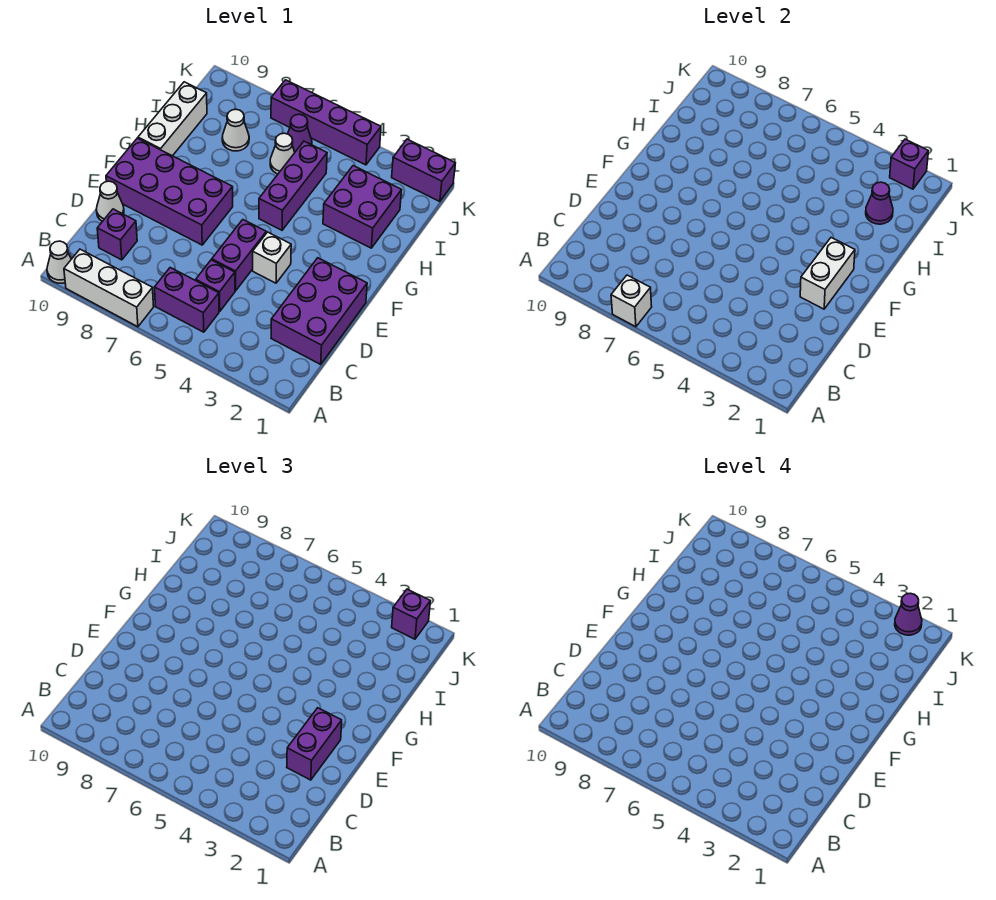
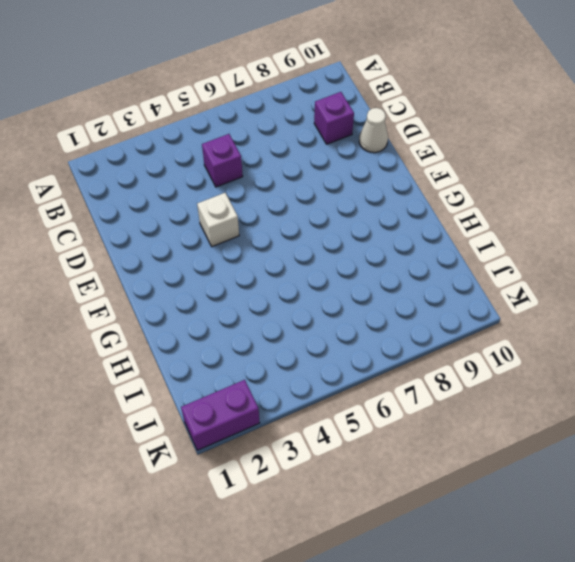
none -> white 1x3 brick [64,249,154,327]
none -> white 1x1 cone [47,241,71,283]
none -> purple 1x2 brick [155,268,219,332]

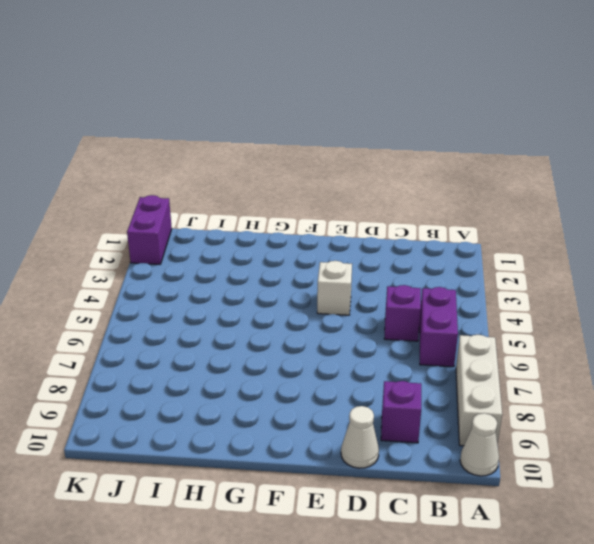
none -> purple 2x3 brick [271,258,367,364]
none -> purple 1x2 brick [212,220,266,291]
none -> purple 2x4 brick [106,138,233,245]

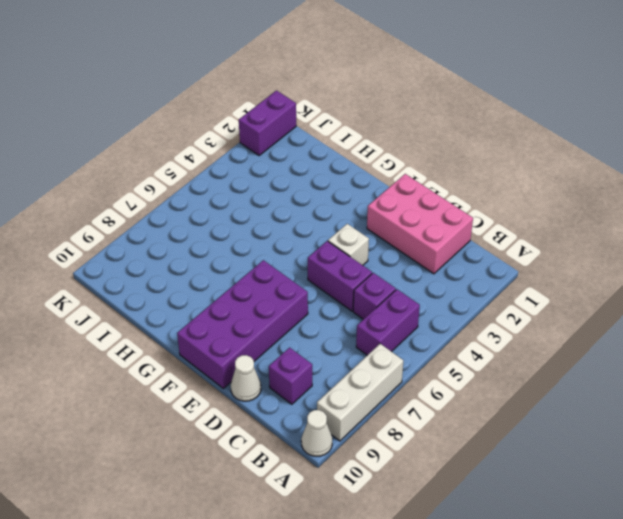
pink 2x3 brick [367,174,473,274] -> purple 2x3 brick [271,258,367,364]
none -> purple 1x3 brick [259,141,327,230]
none -> white 1x3 brick [138,82,207,156]
none -> purple 2x2 brick [323,166,402,248]

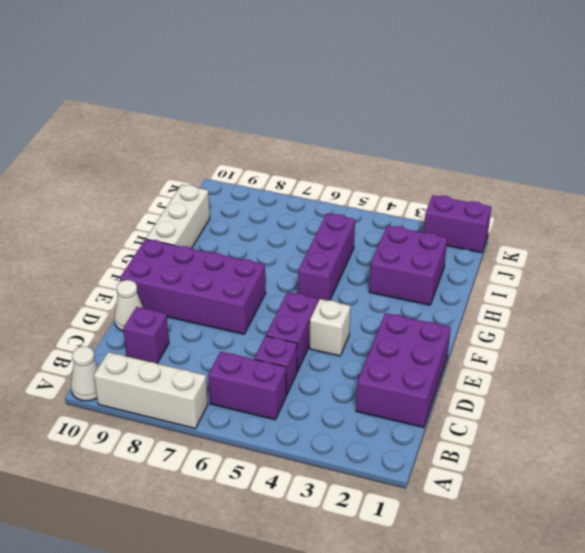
none -> white 1x1 cone [270,133,295,174]
none -> white 1x1 cone [222,109,249,151]
none -> purple 1x1 cone [288,114,312,152]

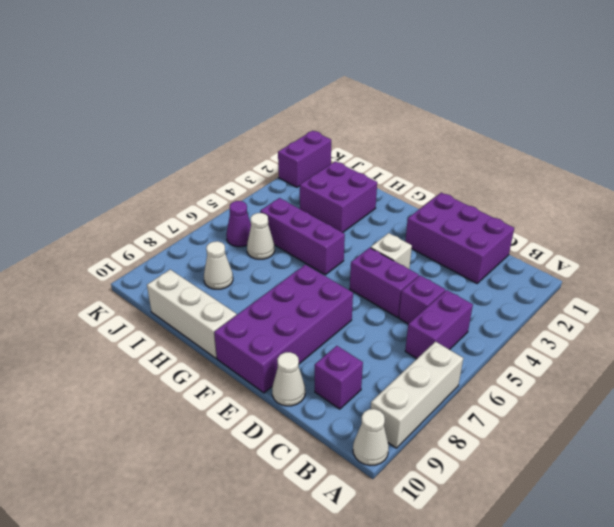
none -> purple 1x4 brick [271,80,381,165]
none -> white 1x1 brick [611,275,652,327]
none -> white 1x2 brick [800,238,855,309]

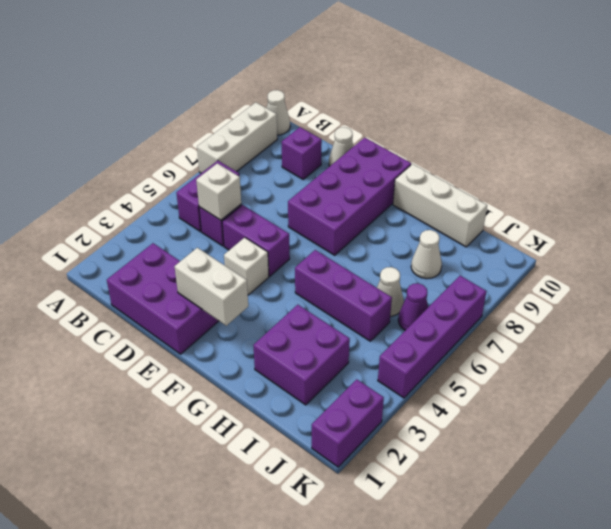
white 1x1 brick [196,163,241,220] -> white 1x1 brick moved to [611,275,652,327]
none -> purple 1x1 cone [866,182,893,224]
none -> purple 1x1 brick [890,139,928,189]
none -> purple 1x2 brick [287,708,342,780]

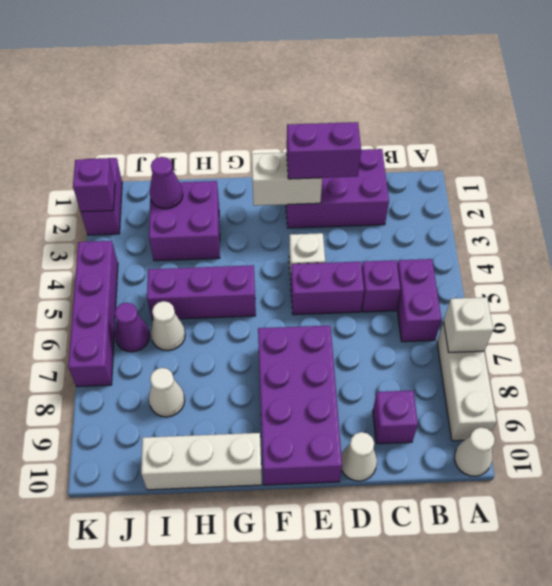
none -> purple 1x1 brick [392,589,430,639]
none -> purple 1x1 cone [895,593,922,635]

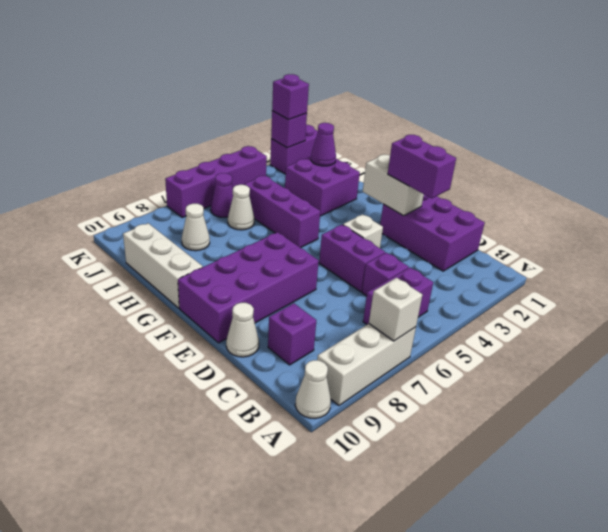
none -> purple 1x1 cone [895,593,922,635]

